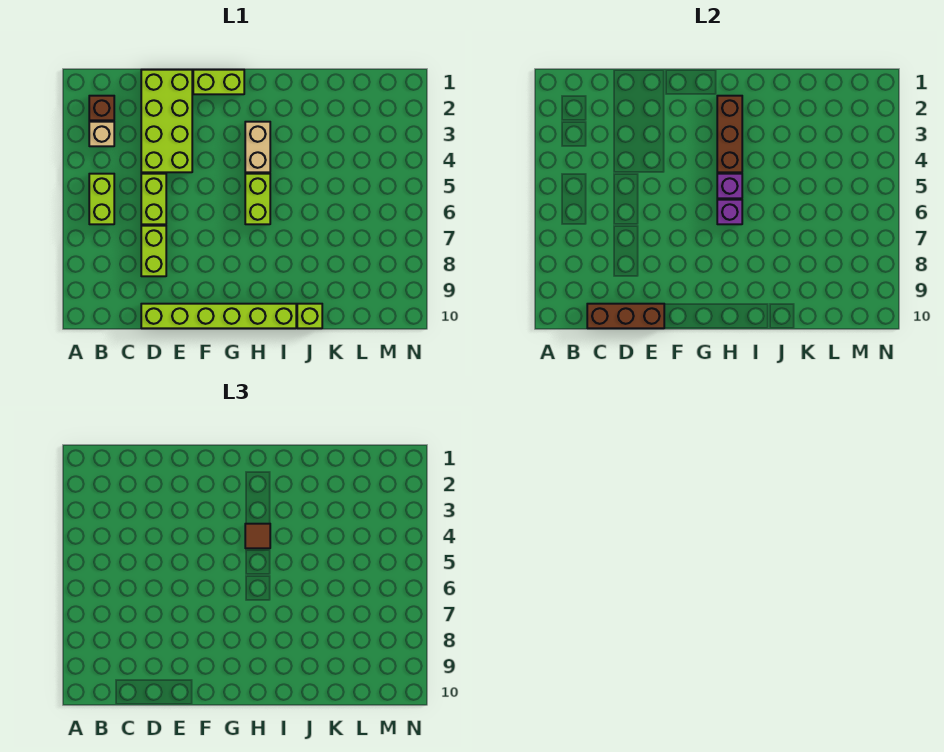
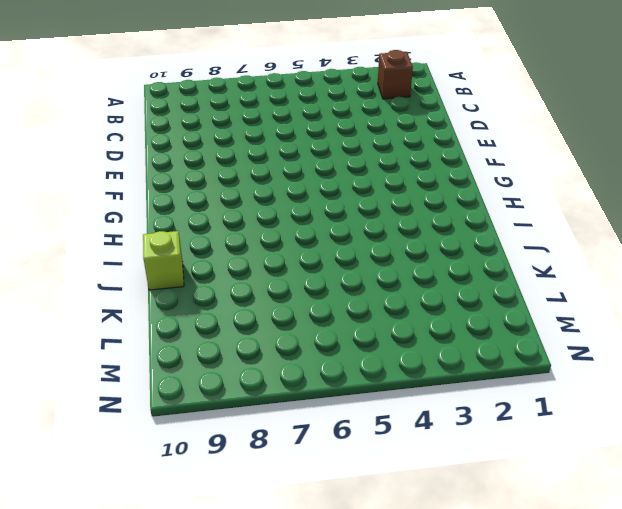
none -> tan 1x1 brick [89,122,114,146]
none -> lime 1x2 brick [89,174,114,224]
none -> lime 2x4 brick [141,70,192,172]

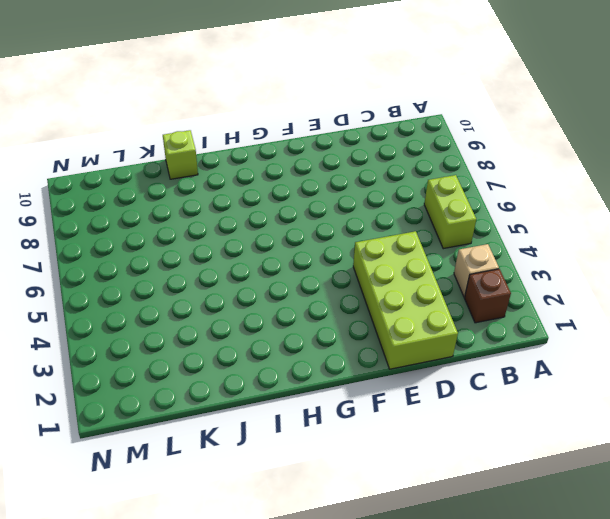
none -> lime 1x2 brick [141,174,166,224]
none -> lime 1x2 brick [141,226,166,276]
none -> lime 1x6 brick [141,304,296,328]

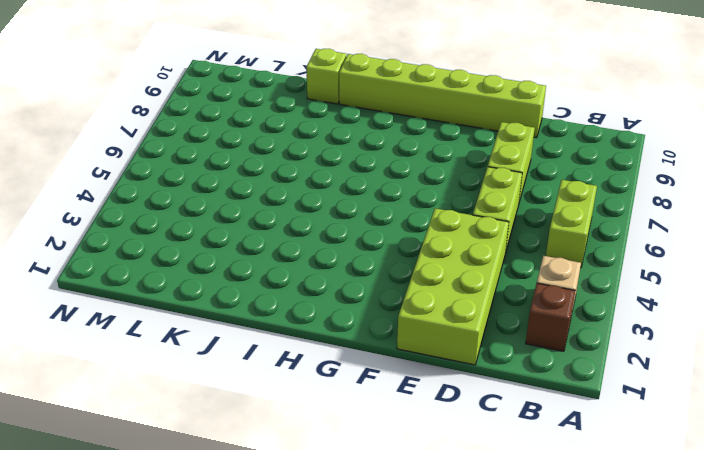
none -> lime 1x2 brick [193,70,244,94]
none -> tan 1x2 brick [245,122,270,172]
none -> lime 1x2 brick [245,174,270,224]

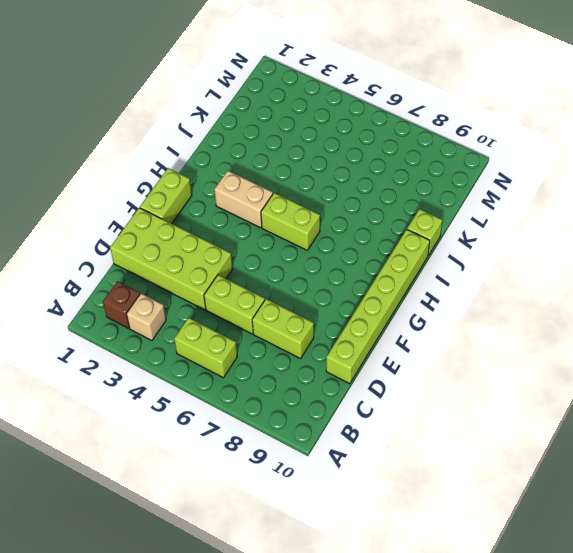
none -> brown 1x3 brick [587,304,664,328]
none -> brown 1x3 brick [717,96,742,172]
none -> purple 1x1 brick [717,174,742,198]

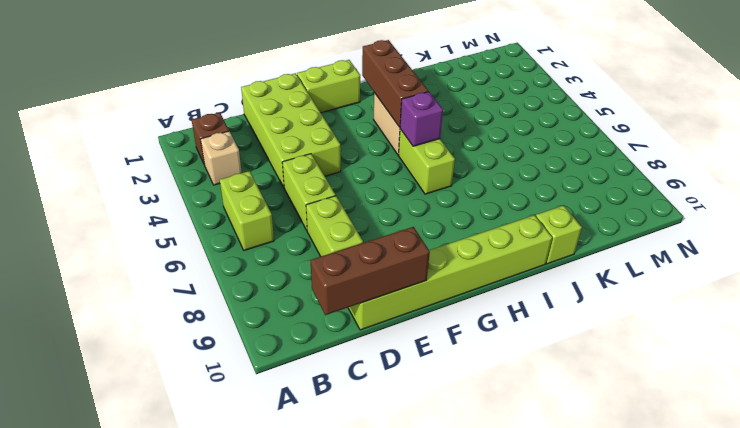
none -> purple 1x1 brick [717,200,742,224]
none -> brown 1x1 tile [245,524,270,548]

